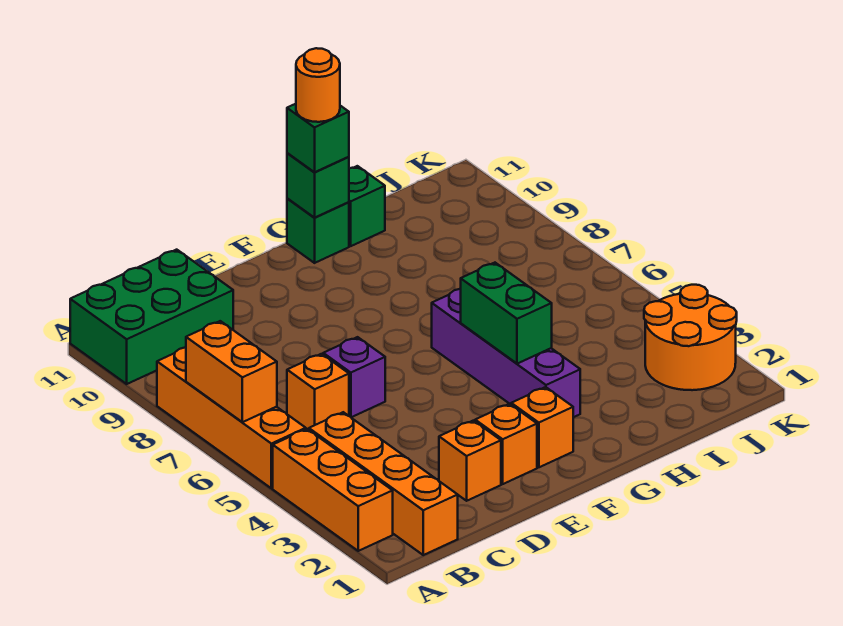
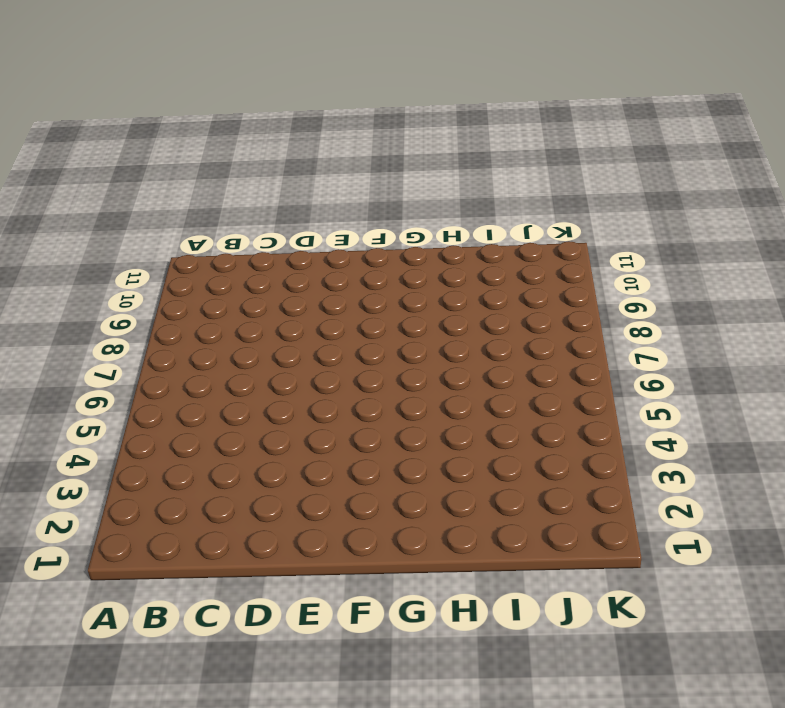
none -> orange 1x3 brick [273,429,393,551]
none -> orange 1x4 brick [157,347,306,488]
none -> green 2x3 brick [70,250,233,384]

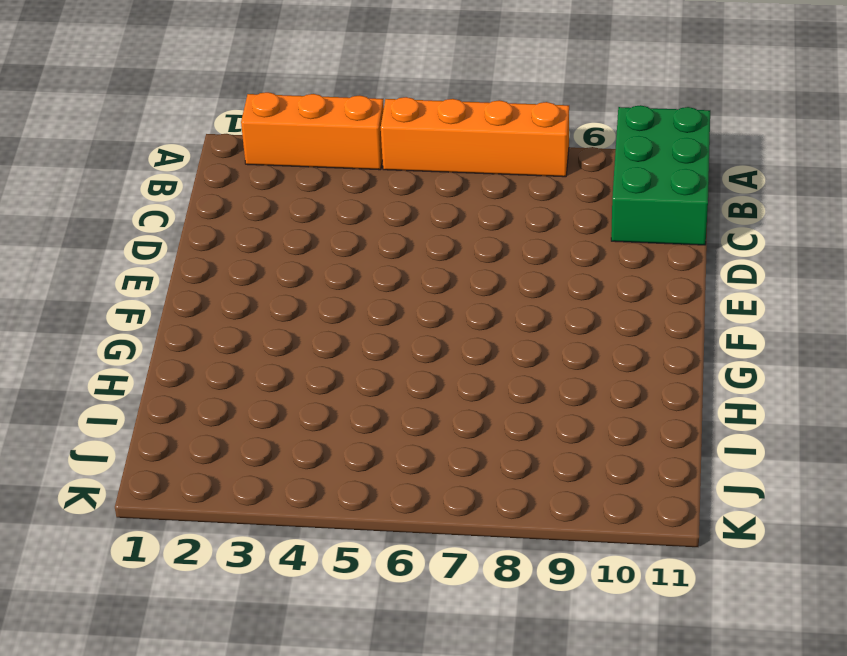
none -> orange 1x4 brick [309,412,458,555]
none -> orange 1x1 brick [287,354,349,430]
none -> orange 1x1 brick [439,421,501,501]

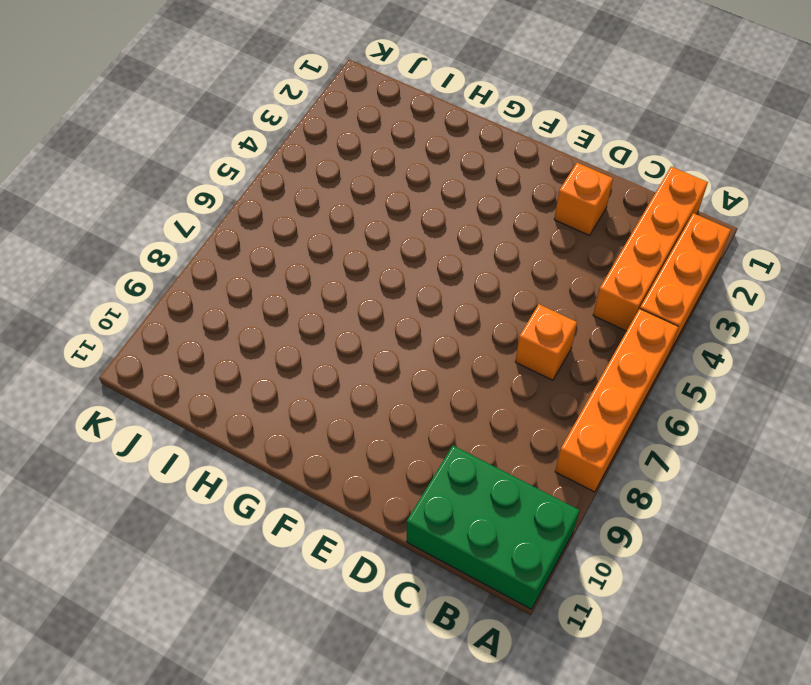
none -> purple 1x1 brick [323,337,385,417]
none -> orange 1x1 brick [475,404,537,484]
none -> orange 1x1 brick [511,387,573,467]

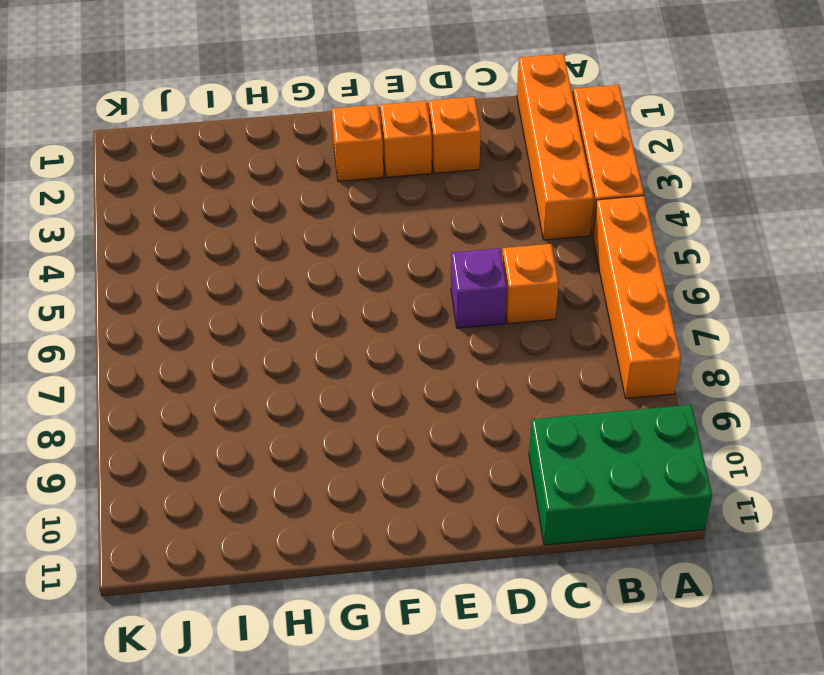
none -> purple 1x4 brick [432,289,580,417]
none -> green 1x1 brick [287,198,349,263]
none -> green 1x1 brick [349,166,385,246]

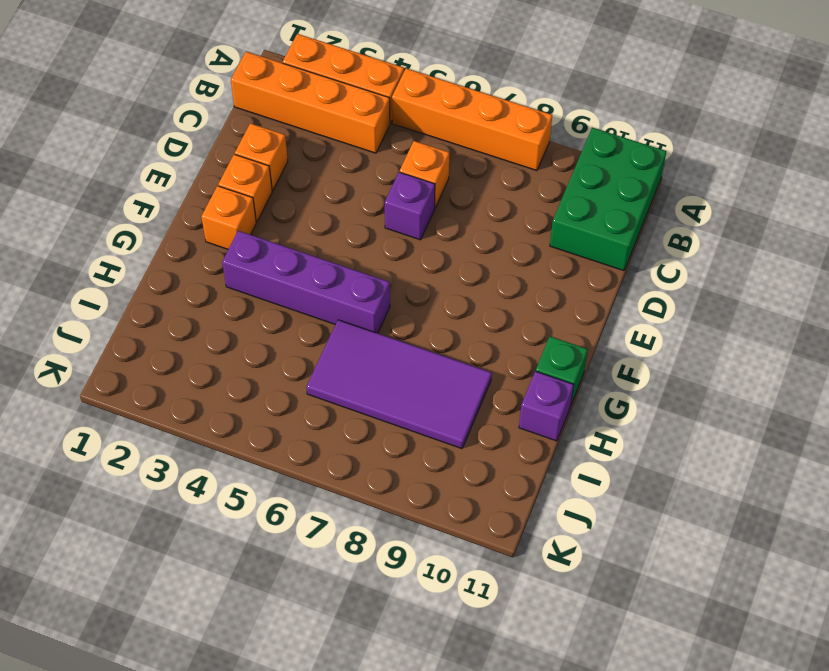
purple 2x4 tile [306,320,492,449] -> none
purple 1x1 brick [519,371,574,441] -> green 1x1 brick [349,166,385,246]
none -> orange 2x2 round brick [644,285,737,390]
none -> orange 1x2 brick [186,321,277,422]
none -> green 1x2 brick [461,263,552,364]

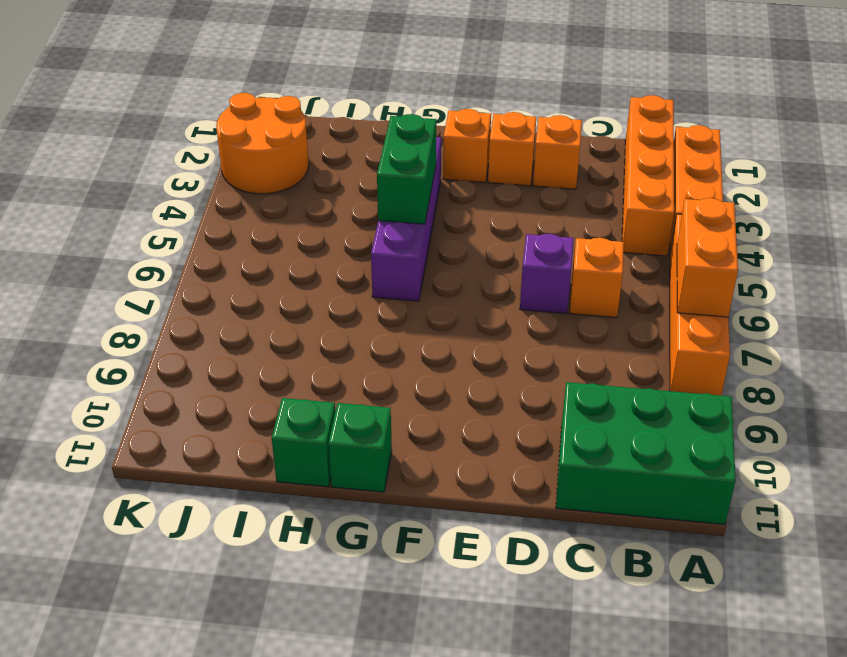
none -> green 1x1 brick [287,153,349,218]
none -> green 1x1 brick [287,104,349,172]
none -> orange 1x1 round brick [296,48,340,122]

